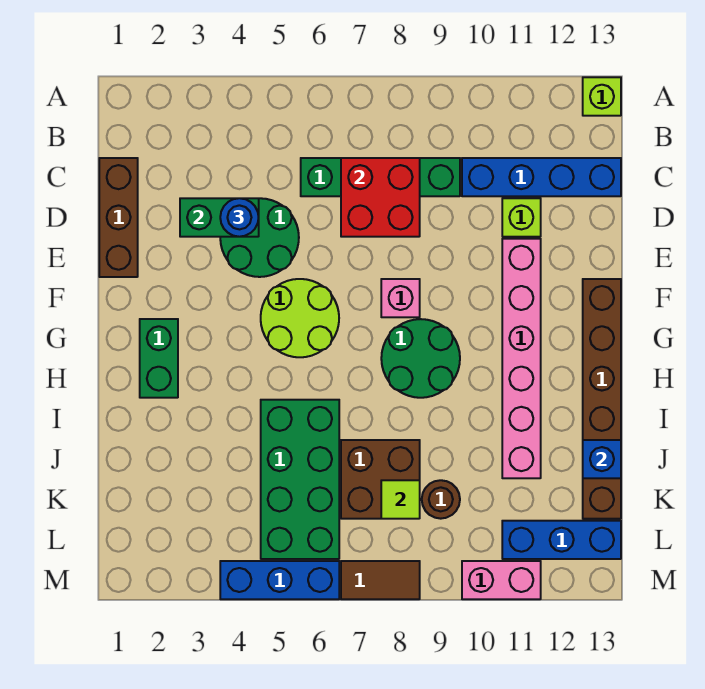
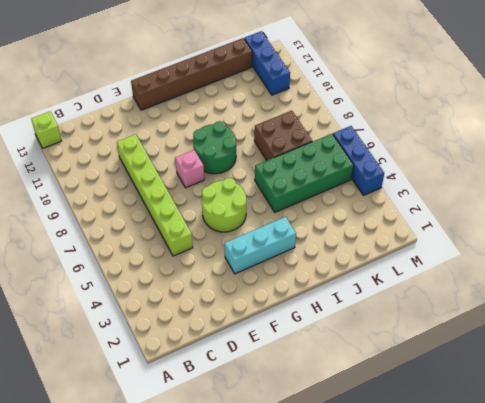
lime 1x6 brick [117,134,193,256] -> green 2x2 round brick [220,198,299,277]
cyan 1x3 brick [225,217,296,274] -> none
none -> brown 1x3 brick [99,158,138,277]
none -> green 1x4 brick [301,158,460,196]
none -> blue 1x4 brick [462,158,621,196]

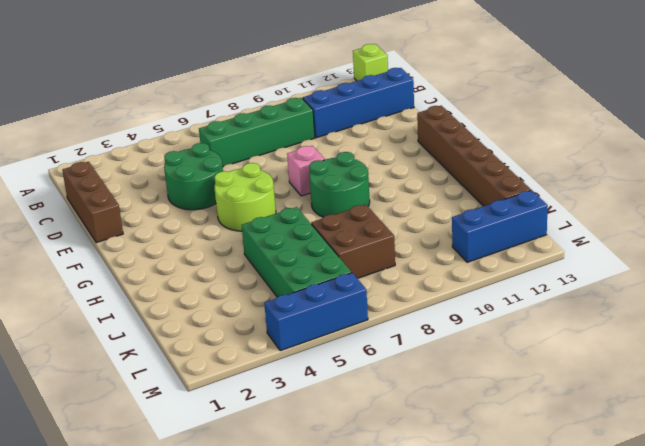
none -> lime 1x1 brick [502,198,541,237]
none -> pink 1x6 brick [502,239,541,478]
none -> green 1x2 brick [140,319,178,398]

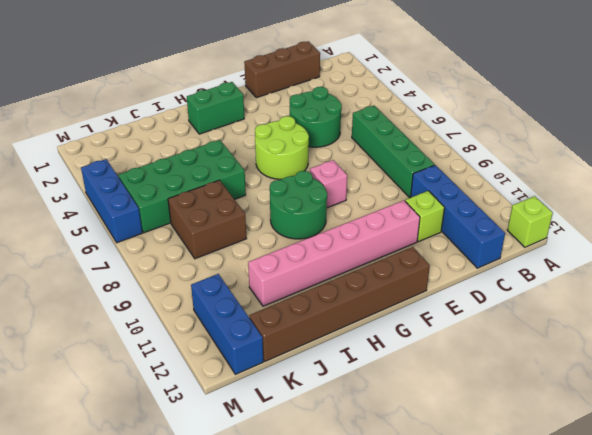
none -> brown 1x1 round brick [422,480,460,519]
none -> brown 1x2 tile [341,561,420,599]
none -> pink 1x2 brick [462,561,541,599]

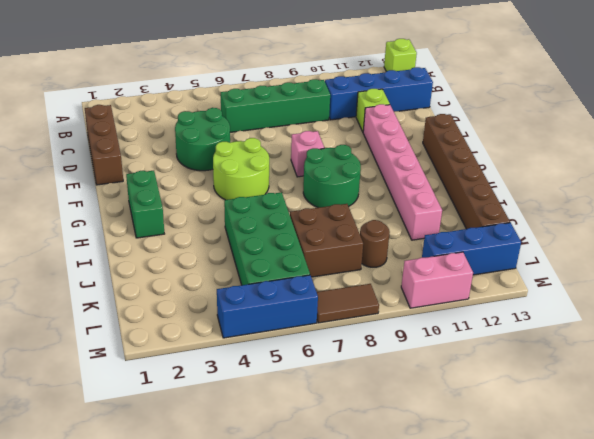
none -> red 2x2 brick [341,158,420,237]
none -> green 1x2 brick [180,198,259,237]
none -> blue 1x1 brick [583,440,621,478]

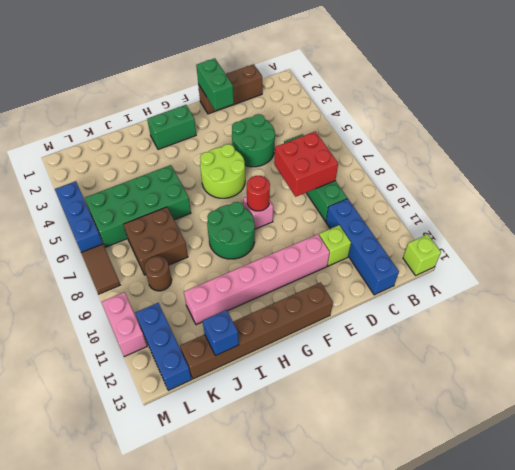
green 1x2 brick [196,58,234,110] -> green 1x2 brick moved to [180,198,259,237]
red 1x1 round brick [247,176,270,211] -> none
none -> lime 1x1 tile [381,480,420,519]
none -> blue 1x1 round brick [220,198,259,237]

